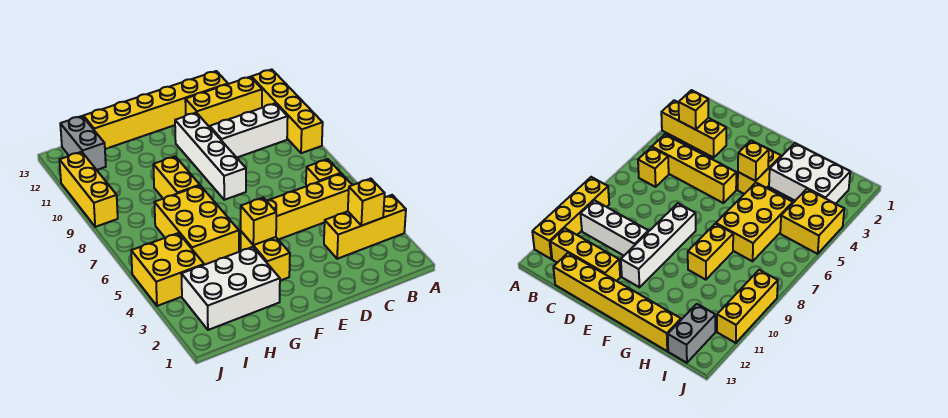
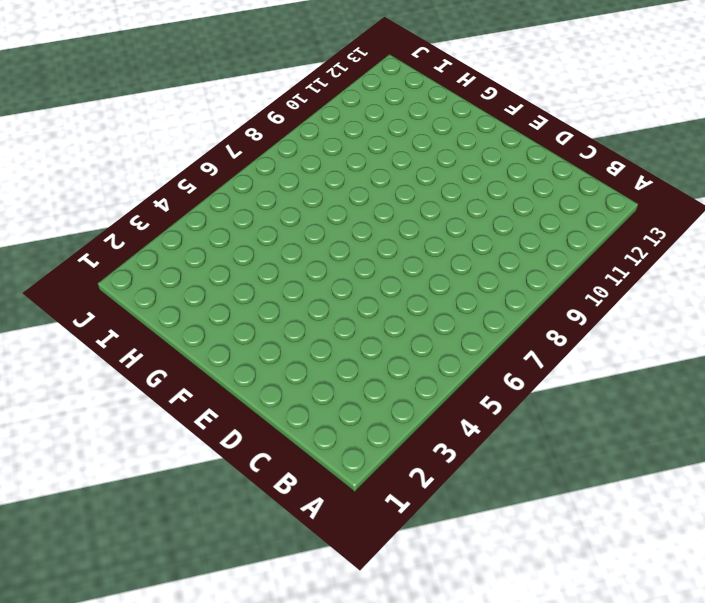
none -> yellow 1x3 brick [324,195,406,259]
none -> yellow 1x4 brick [251,69,323,153]
none -> yellow 1x4 brick [266,174,352,240]

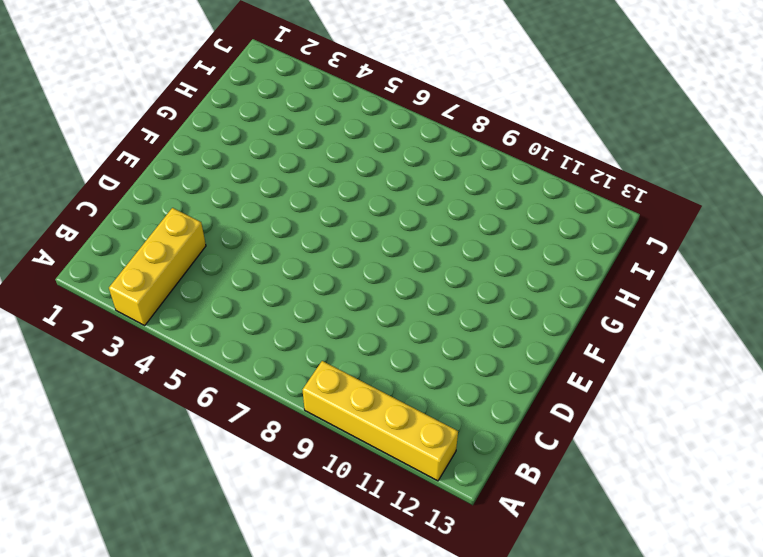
none -> yellow 1x4 brick [266,174,352,240]
none -> yellow 1x1 brick [306,159,341,186]
none -> white 1x3 brick [210,103,288,157]

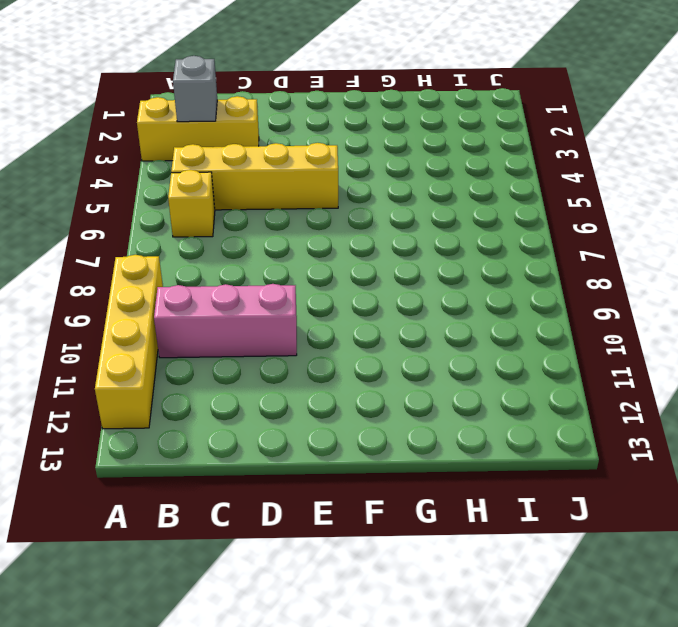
grey 1x1 brick [173,56,217,122] -> yellow 1x1 brick [348,179,385,226]
pink 1x3 brick [154,284,297,358] -> white 1x3 brick [210,103,288,157]
none -> yellow 1x3 brick [185,77,262,127]
none -> yellow 1x6 brick [83,71,228,149]
none -> white 1x4 brick [175,113,246,200]

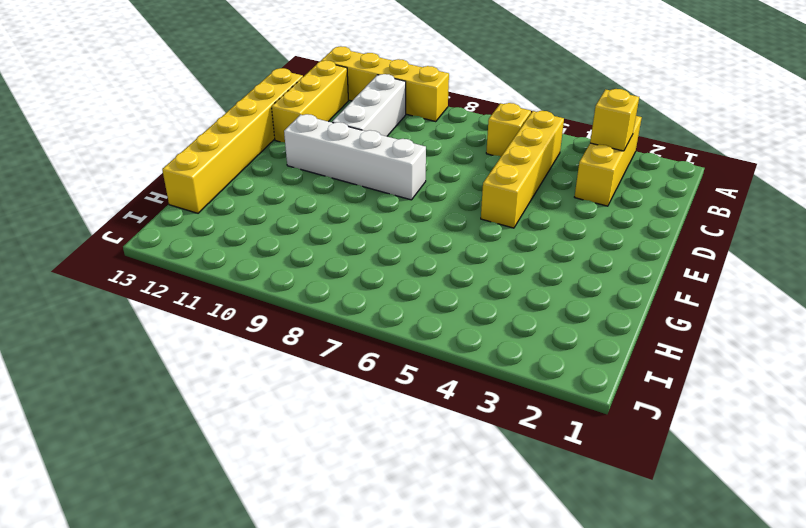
none -> yellow 1x2 brick [241,231,290,281]
none -> white 2x3 brick [181,247,280,330]
none -> yellow 2x3 brick [154,185,239,265]

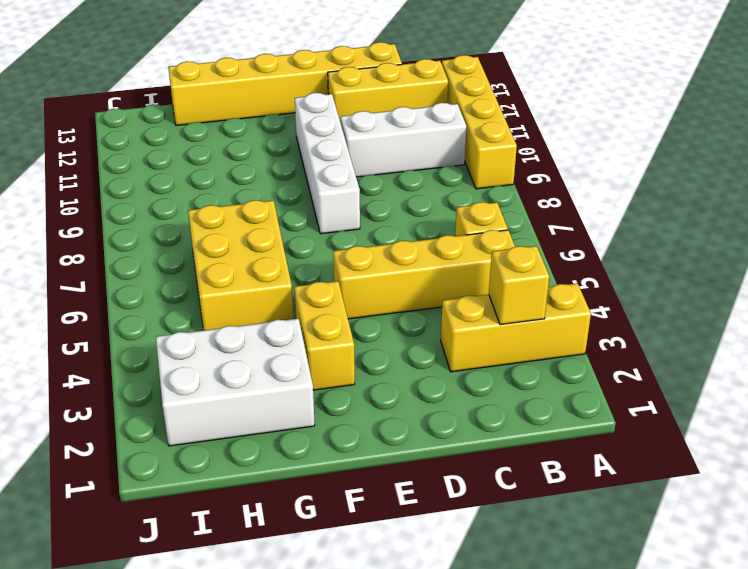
none -> yellow 1x2 brick [153,156,200,199]
none -> yellow 2x2 brick [131,233,204,306]
none -> grey 1x2 brick [60,116,106,170]

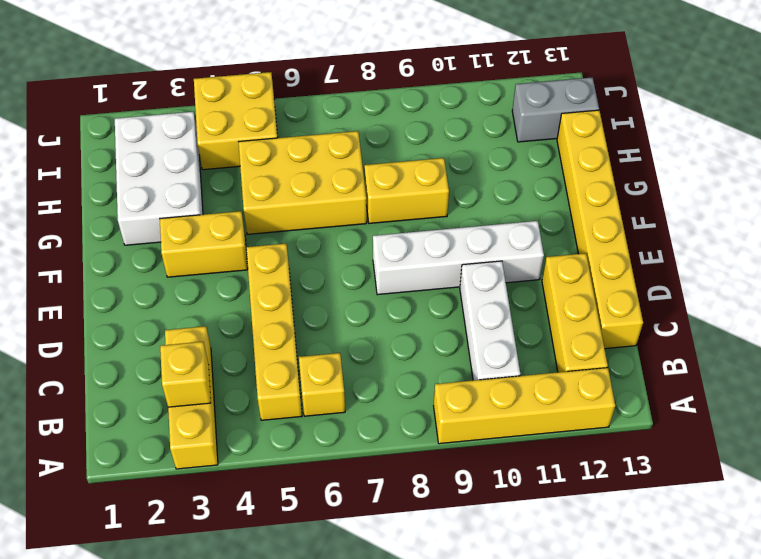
none -> yellow 1x3 brick [60,152,118,227]
none -> yellow 1x1 brick [241,198,276,245]

